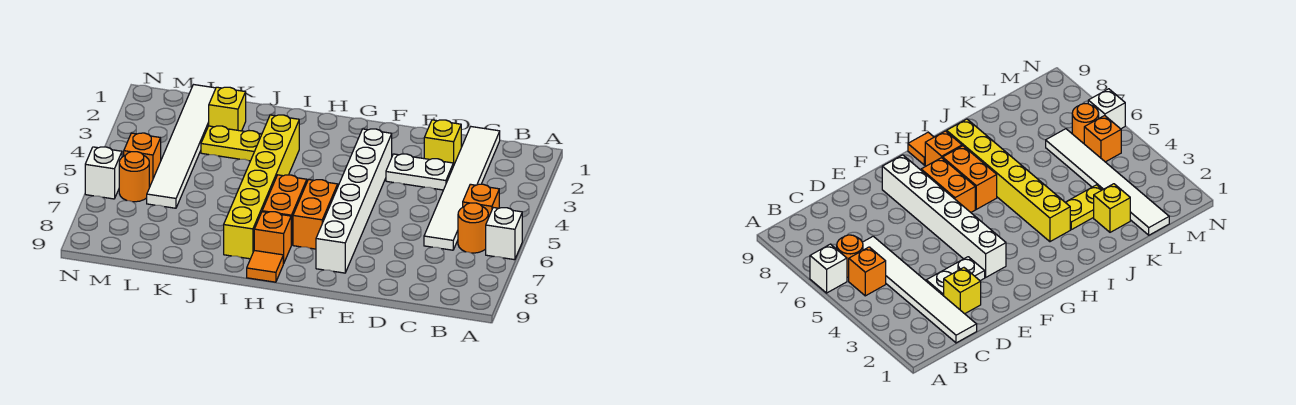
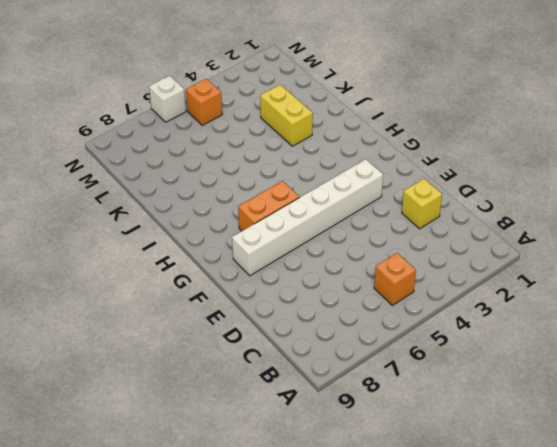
yellow 1x2 brick [260,85,313,146] -> yellow 1x2 plate [201,126,262,161]
none -> white 1x1 brick [486,208,522,260]
none -> orange 1x1 round brick [458,203,488,253]
none -> white 1x6 tile [424,127,500,250]

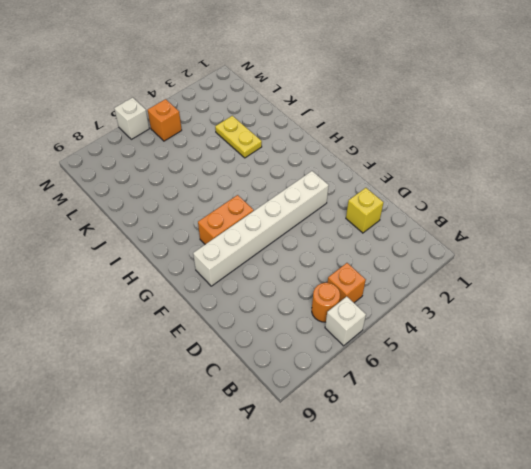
none -> white 1x6 tile [424,127,500,250]
none -> white 1x2 plate [386,154,453,190]
none -> orange 1x2 brick [262,175,307,245]

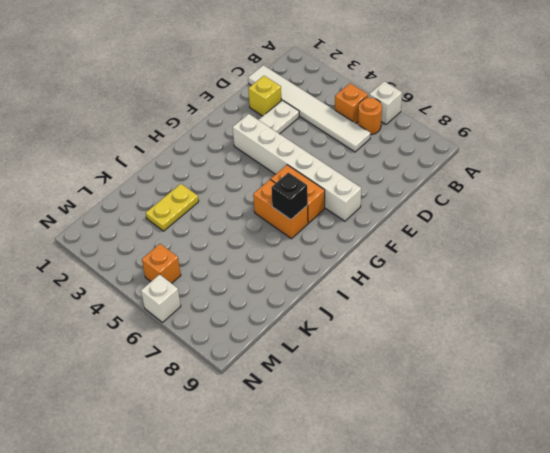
black 1x1 brick [271,173,308,220] -> none
none -> orange 1x1 brick [254,212,291,264]
none -> orange 1x1 tile [247,251,283,282]
none -> yellow 1x6 brick [224,115,299,259]

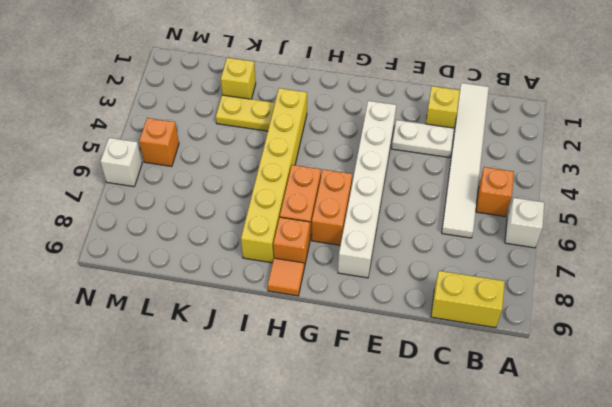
yellow 1x2 brick [431,271,505,328] -> none
none -> orange 1x1 round brick [458,203,488,253]
none -> white 1x6 tile [147,85,216,208]
none -> orange 1x1 round brick [119,152,149,202]

